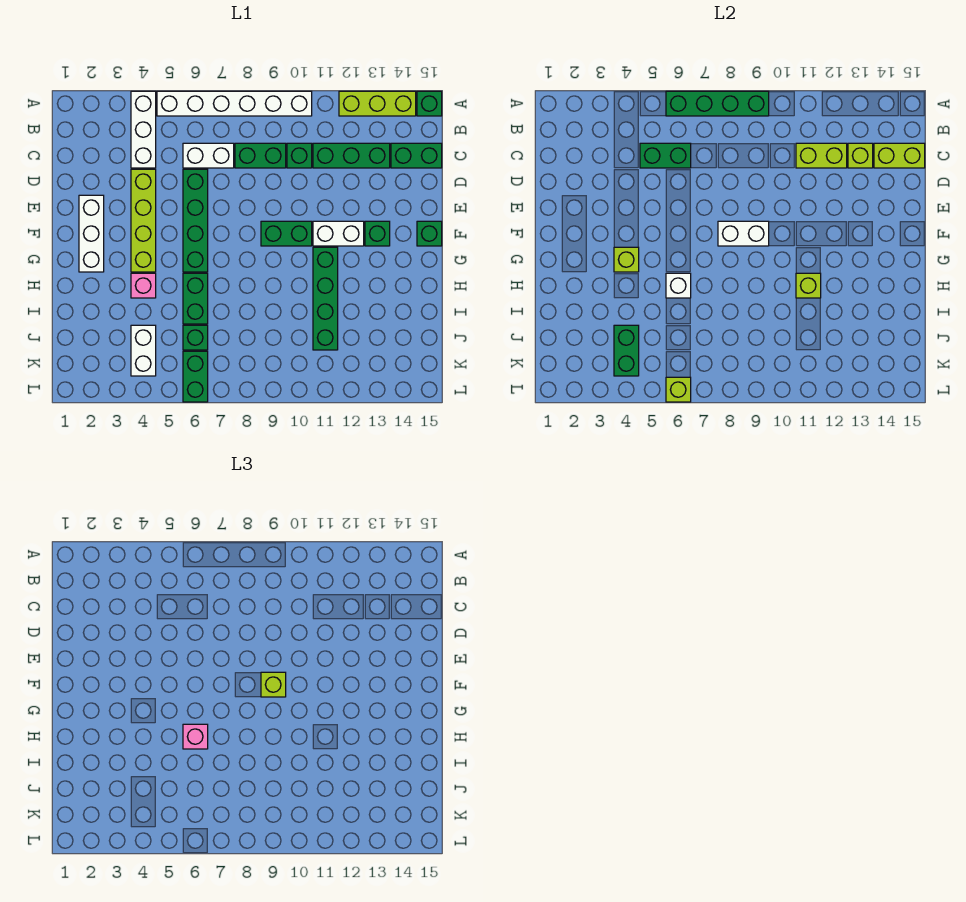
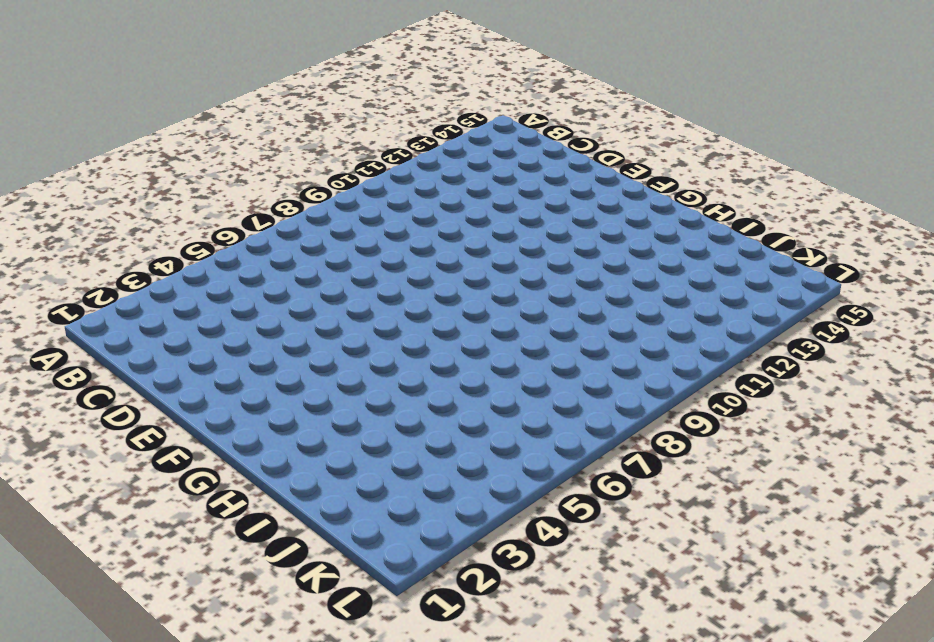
none -> white 1x3 brick [131,91,156,168]
none -> white 1x6 brick [157,91,312,116]
none -> lime 1x3 brick [339,91,416,116]
none -> green 1x1 brick [417,91,442,116]

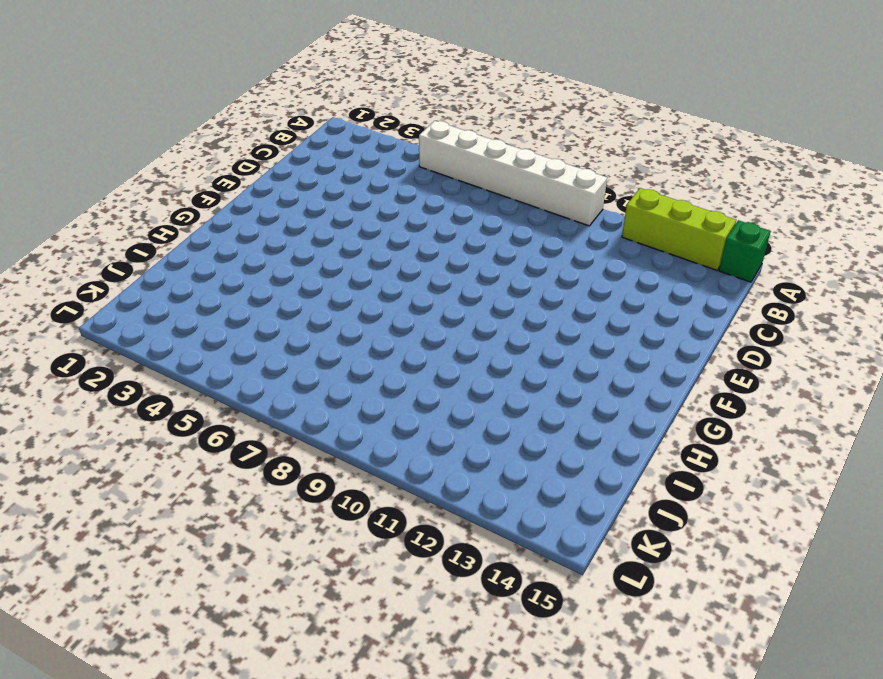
none -> white 1x3 brick [131,91,156,168]
none -> white 1x2 brick [183,143,234,168]
none -> green 1x2 brick [235,143,286,168]
none -> green 1x1 brick [287,143,312,168]

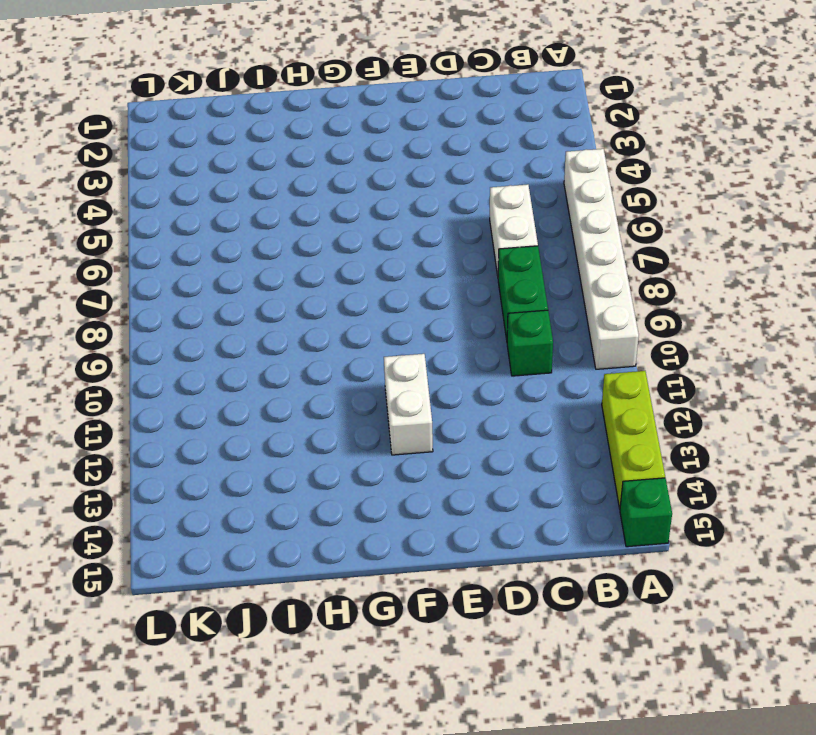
none -> white 1x3 brick [131,91,156,168]
none -> green 1x3 brick [313,143,390,168]
none -> green 1x2 brick [391,143,442,168]
none -> lime 1x4 brick [131,169,156,272]

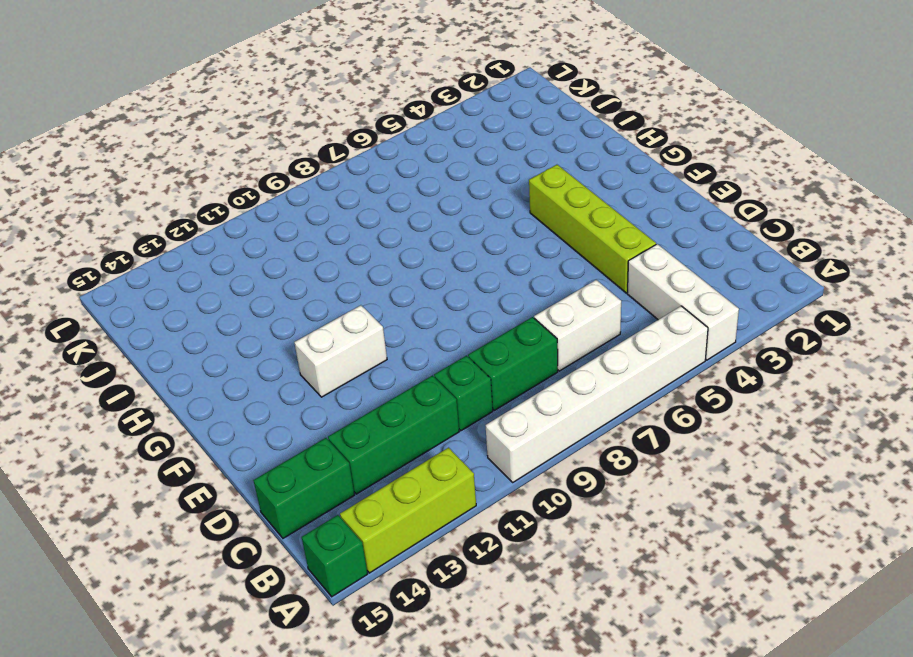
none -> green 1x4 brick [183,169,208,272]
none -> white 1x3 brick [79,195,104,272]
none -> green 1x2 brick [261,221,312,246]
none -> green 1x1 brick [365,221,390,246]

